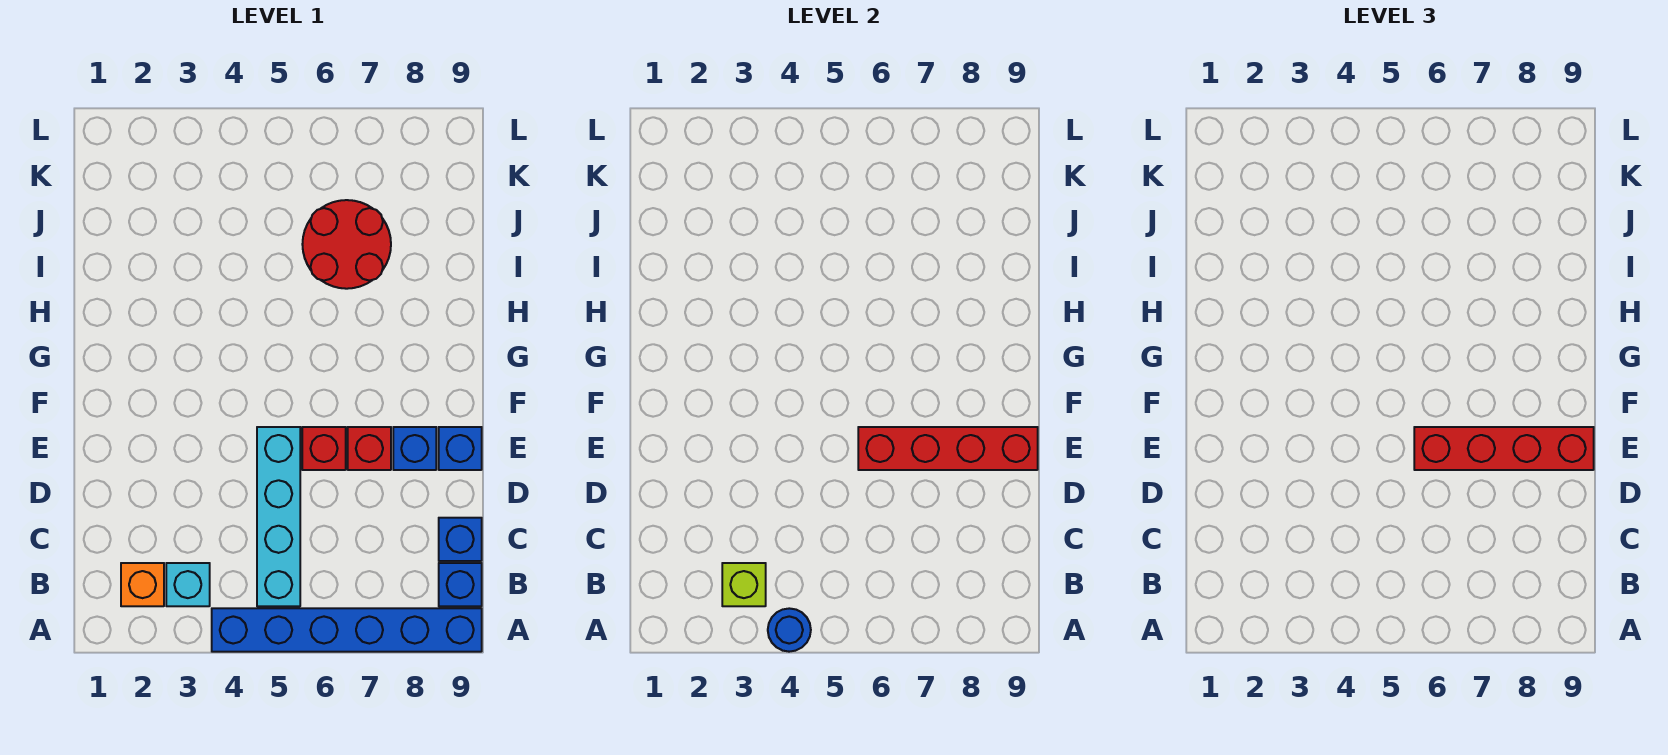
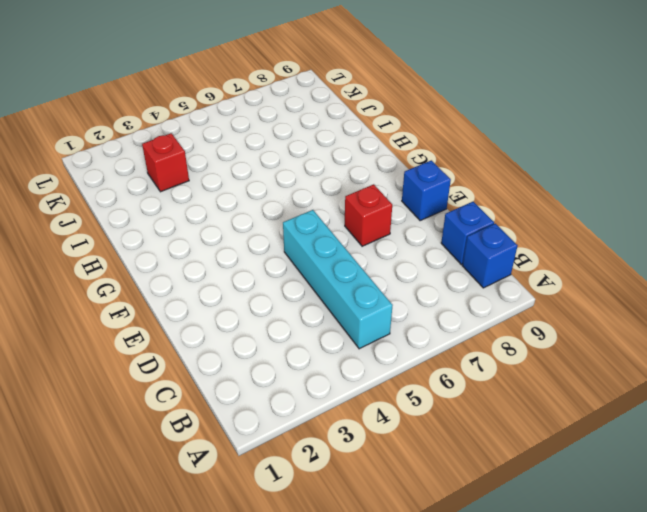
red 1x1 brick [142,133,189,192] -> red 1x1 brick moved to [302,427,346,470]
none -> blue 1x6 brick [212,608,482,652]
none -> orange 1x1 brick [121,563,164,606]
none -> cyan 1x1 brick [166,563,210,606]

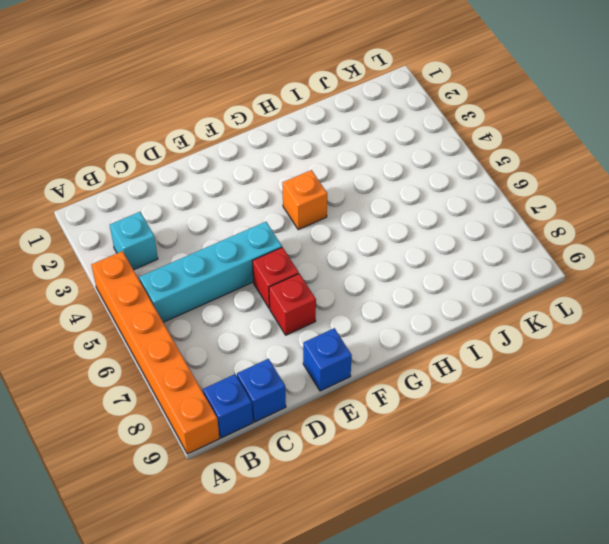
orange 1x6 brick [92,251,220,454] -> blue 1x6 brick [212,608,482,652]
orange 1x1 brick [283,170,327,230] -> orange 1x1 brick moved to [121,563,164,606]
none -> blue 1x1 brick [393,427,436,470]
none -> red 2x2 round brick [302,200,391,289]
none -> blue 1x1 round brick [768,608,811,652]

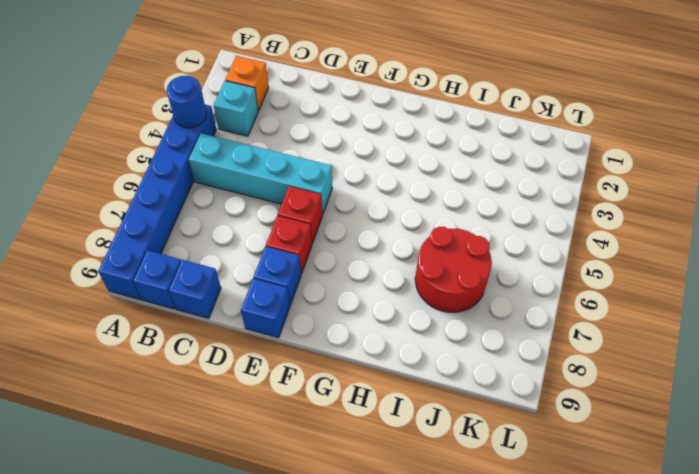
none -> lime 1x1 brick [722,563,766,606]
none -> red 1x4 brick [858,427,1038,470]
none -> red 1x4 brick [1414,427,1594,470]

